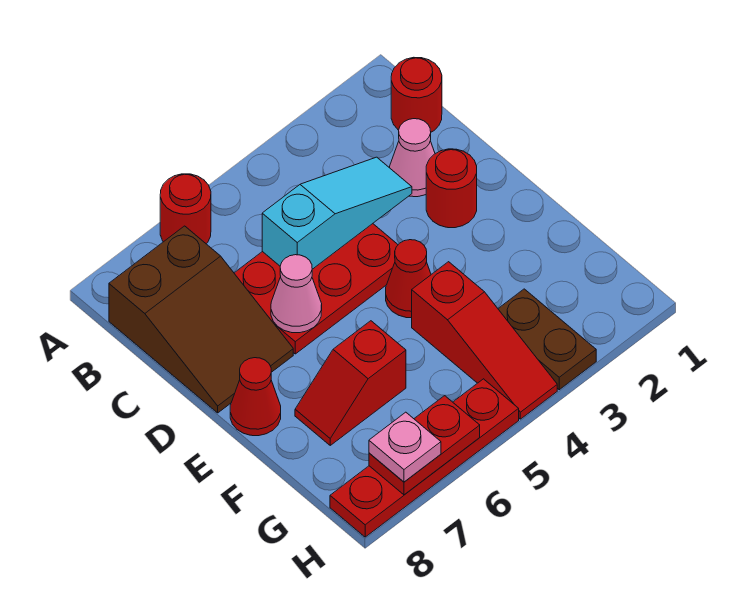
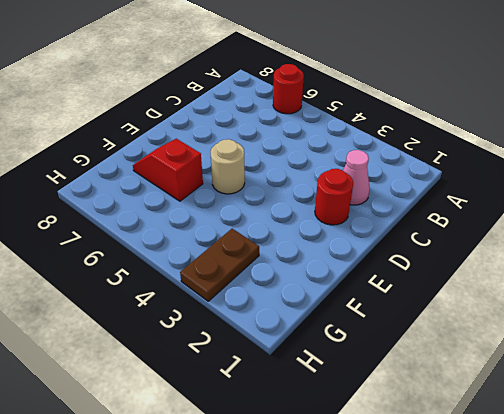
tan 1x1 round brick [211,139,245,194] -> none
none -> red 1x1 round brick [391,57,442,132]
none -> brown 2x3 slope [109,226,293,413]
none -> red 2x3 plate [234,224,398,354]

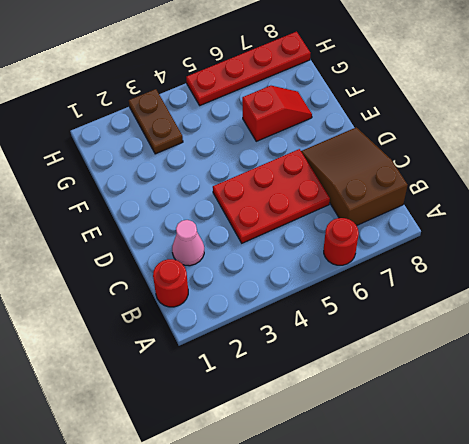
none -> red 1x1 round brick [426,149,477,228]
none -> red 1x1 cone [386,240,431,318]
none -> red 1x1 cone [230,358,281,436]

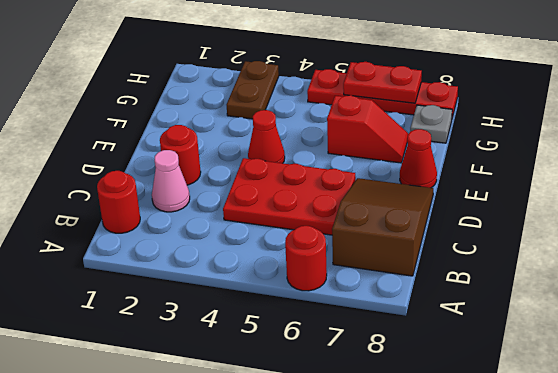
grey 1x1 plate [410,105,452,143] -> none
none -> red 1x3 slope [412,262,557,419]
none -> cyan 1x3 slope [262,157,412,269]
none -> pink 1x1 cone [271,255,322,333]

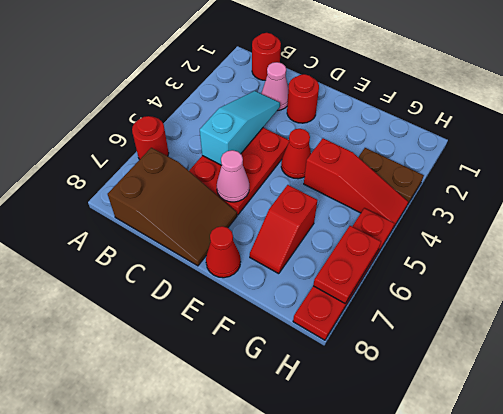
none -> pink 1x1 plate [369,412,441,482]

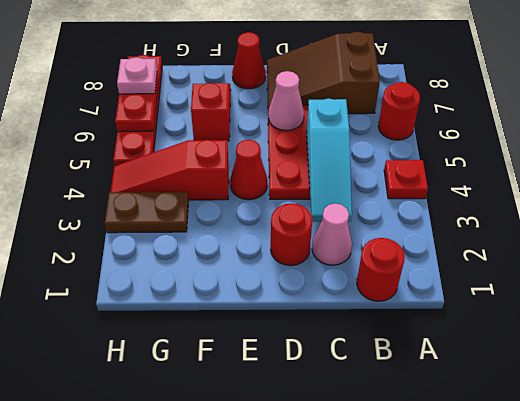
red 1x1 plate [384,160,428,199] -> none

